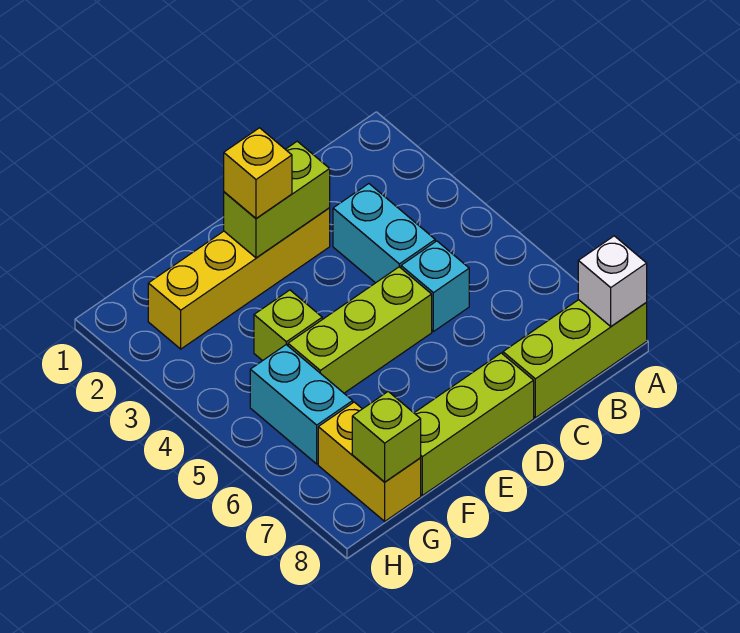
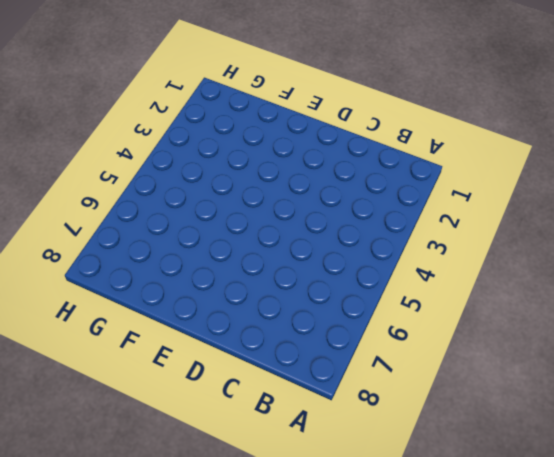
none -> lime 1x3 brick [503,300,647,418]
none -> cyan 1x2 brick [333,184,435,283]
none -> cyan 1x1 brick [401,241,469,332]

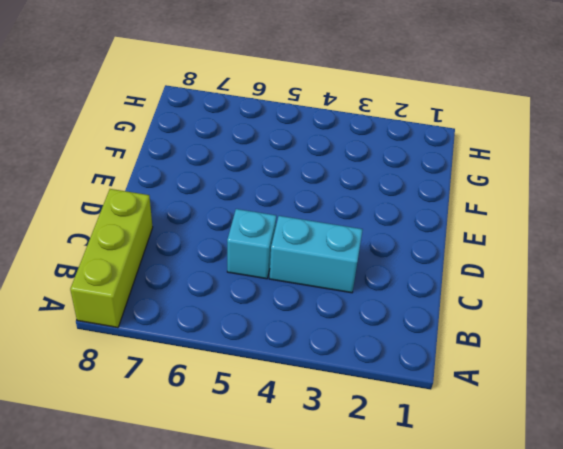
none -> yellow 1x4 brick [148,208,330,349]
none -> lime 1x3 brick [288,267,432,393]
none -> lime 1x3 brick [415,353,534,495]

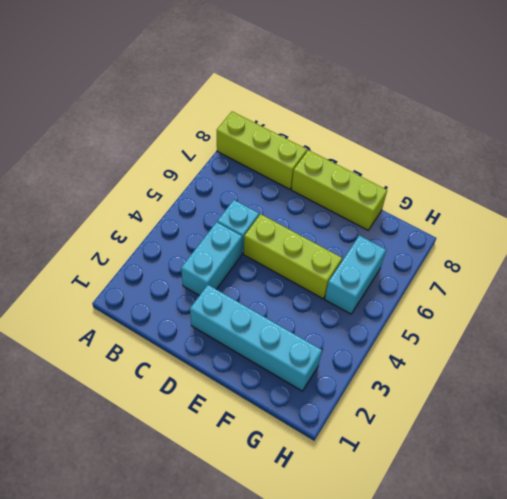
cyan 1x4 brick [190,285,322,391] -> yellow 1x4 brick [148,208,330,349]
none -> lime 1x1 brick [254,290,322,361]
none -> yellow 1x2 brick [318,402,421,521]
none -> white 1x1 brick [578,236,647,326]

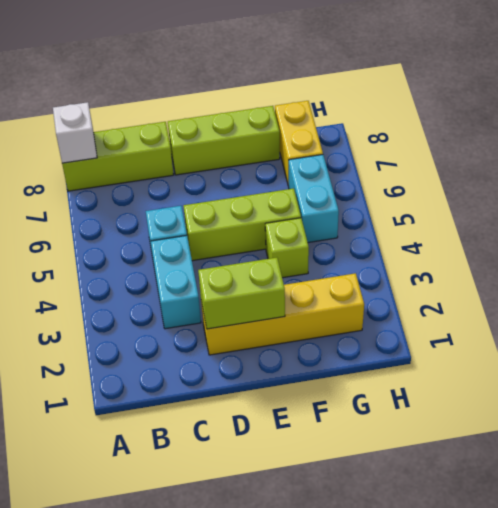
none -> lime 1x1 brick [352,392,421,482]
none -> yellow 1x1 brick [224,128,292,219]

